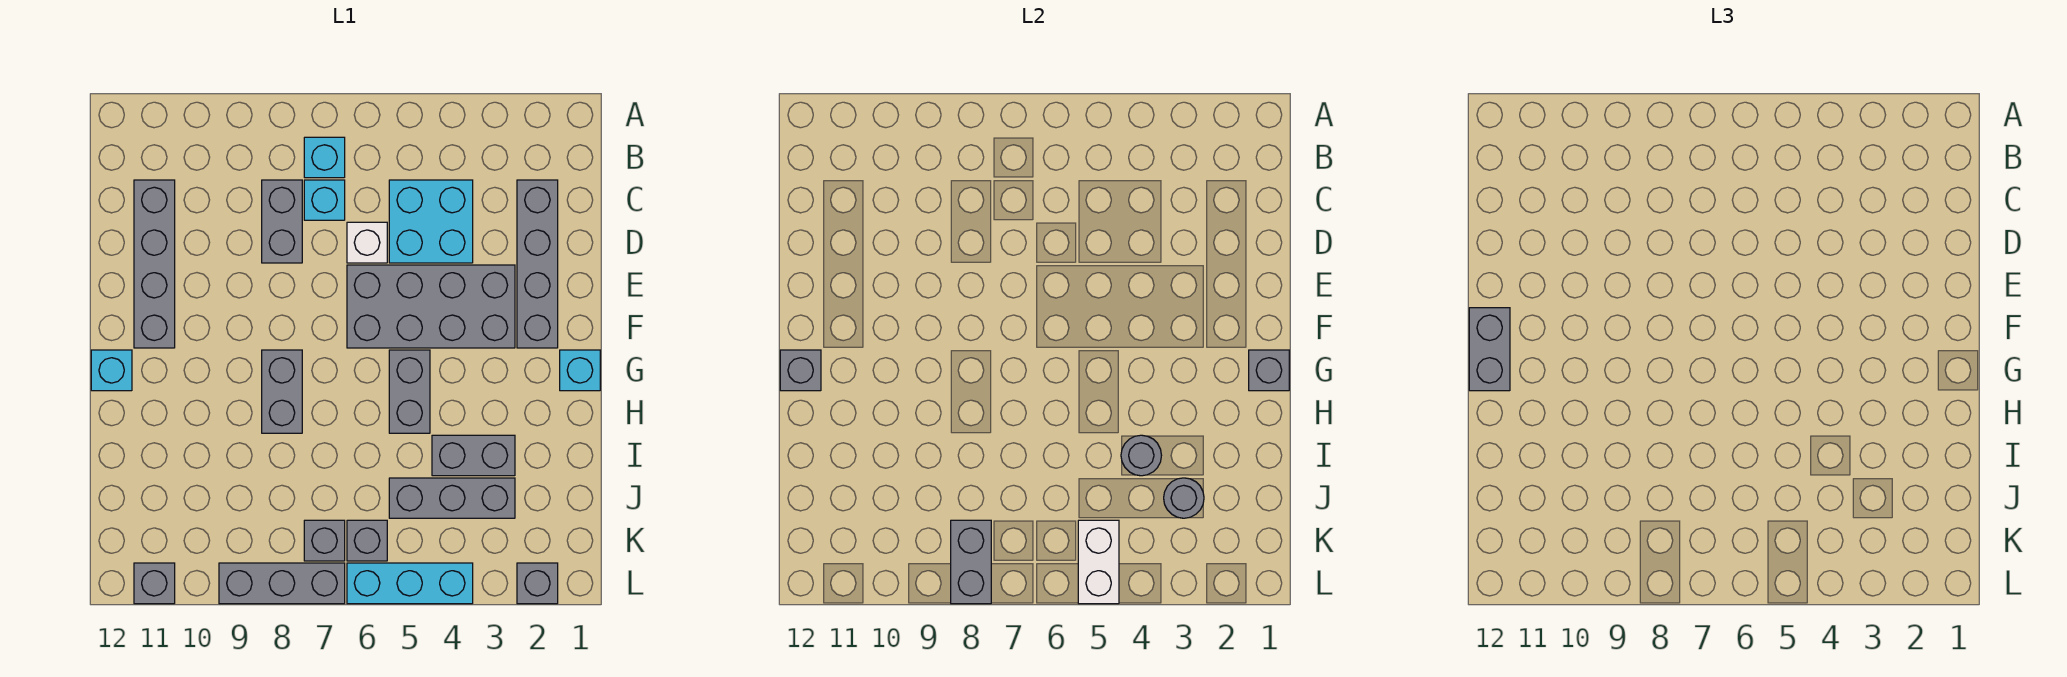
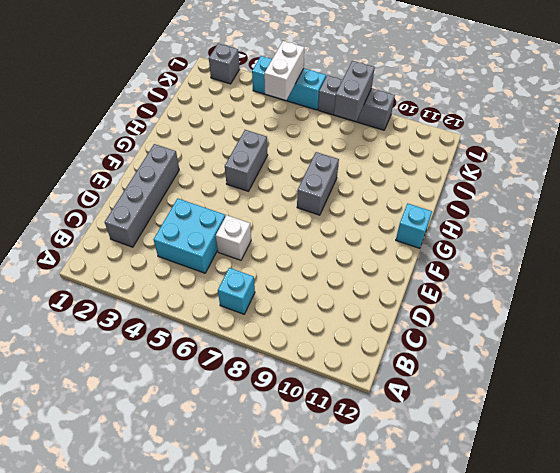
none -> cyan 1x1 brick [304,180,345,220]
none -> grey 1x2 brick [262,180,302,263]
none -> grey 1x4 brick [134,180,175,348]

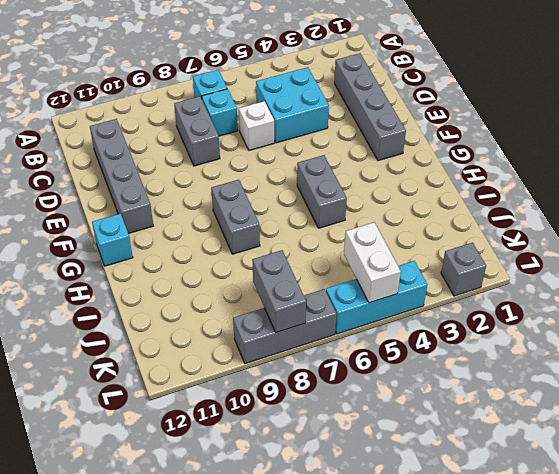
none -> grey 2x4 brick [347,265,515,348]
none -> cyan 1x1 brick [560,350,600,391]
none -> grey 1x2 brick [432,435,515,476]

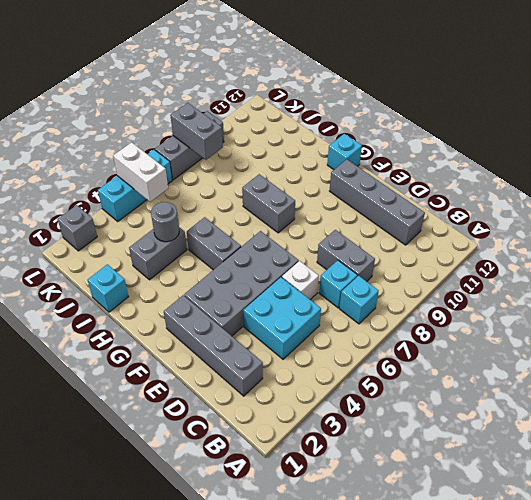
cyan 1x1 brick [88,264,128,312] -> cyan 1x1 brick moved to [560,350,600,391]
none -> grey 1x3 brick [389,478,515,518]
none -> grey 1x1 brick [347,520,387,561]
none -> grey 1x1 brick [304,520,345,561]

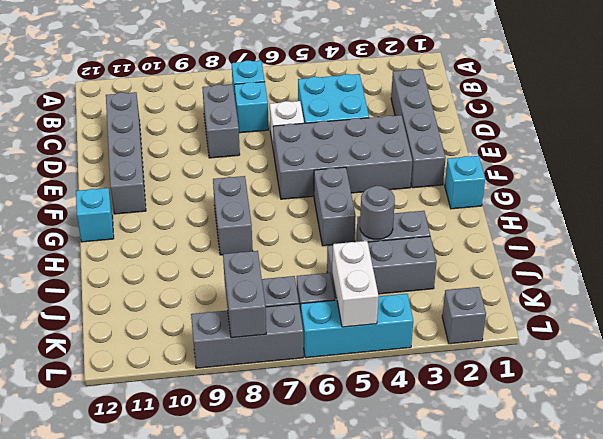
none -> grey 1x1 brick [134,563,175,604]
none -> grey 1x1 brick [1249,350,1289,391]
none -> grey 1x1 brick [780,350,821,391]

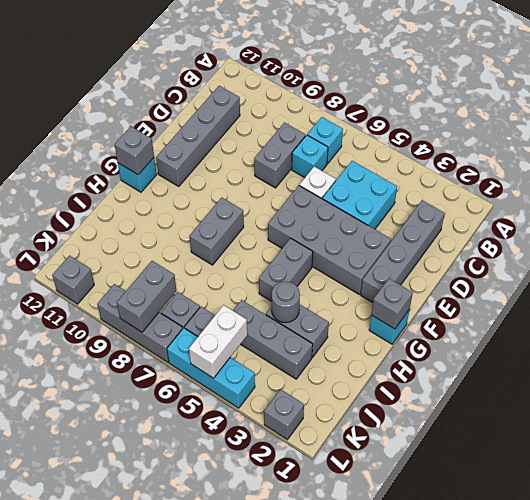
none -> grey 1x1 round brick [1164,478,1204,518]
none -> grey 1x2 brick [1469,308,1510,391]

